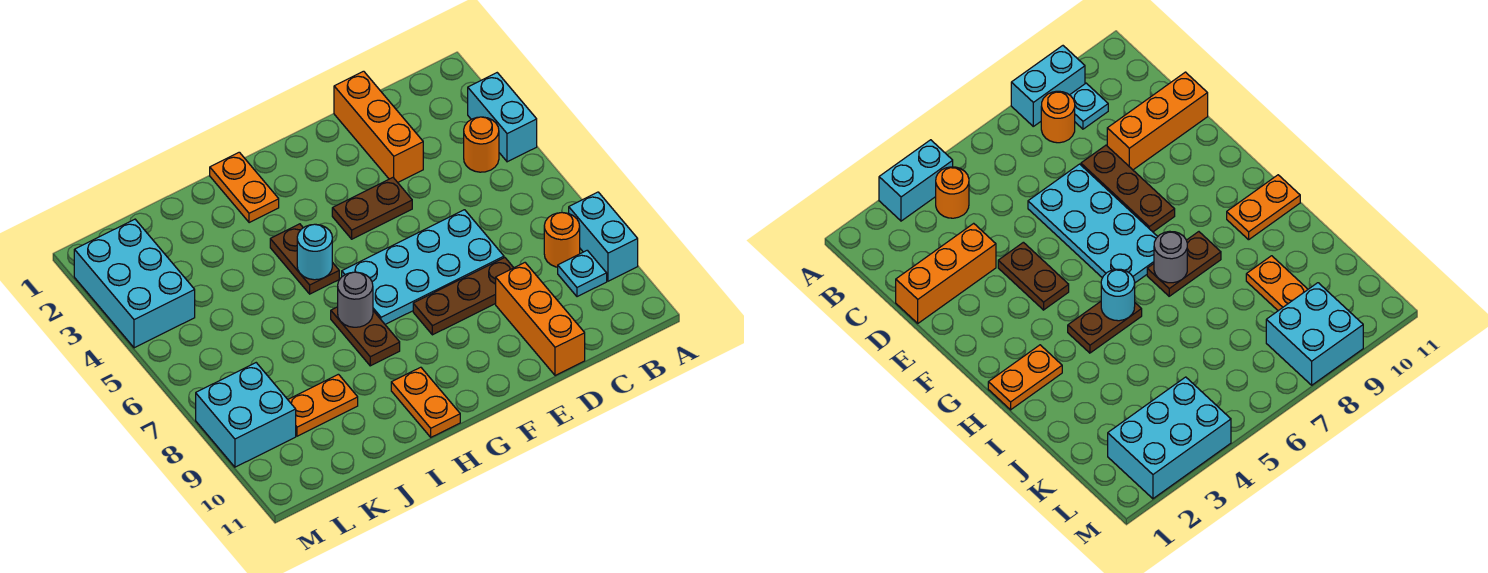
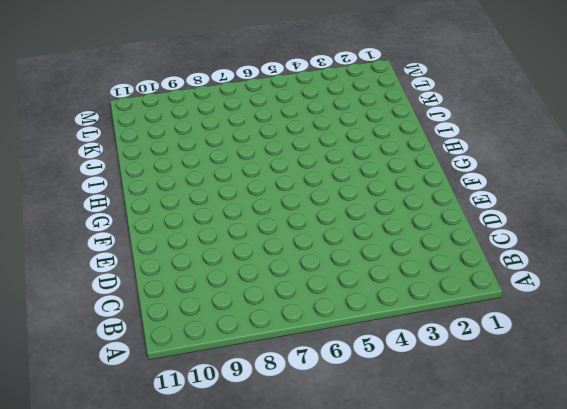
none -> cyan 1x2 brick [468,73,537,162]
none -> cyan 1x2 brick [569,192,638,281]
none -> orange 1x1 round brick [464,117,499,172]

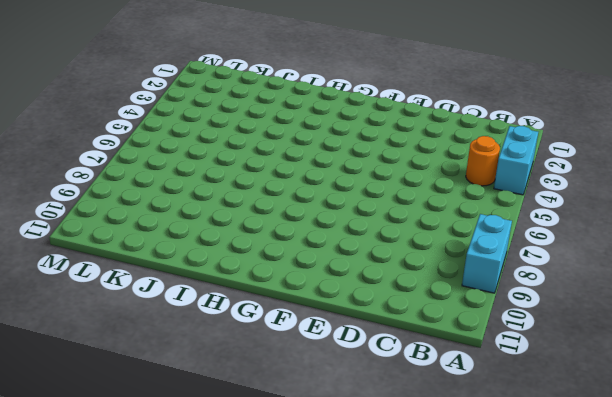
none -> orange 1x1 round brick [544,213,580,267]
none -> cyan 1x1 plate [558,250,607,297]
none -> orange 1x3 brick [334,71,423,182]

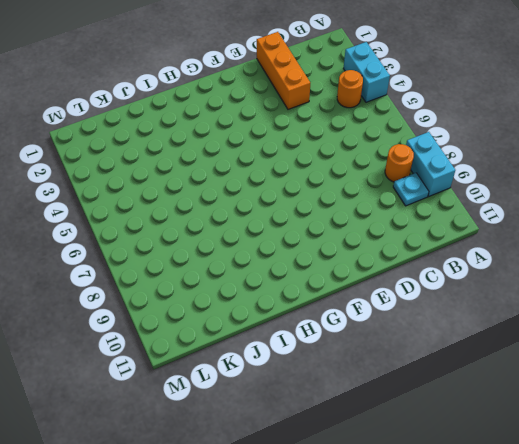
none -> cyan 2x4 plate [342,210,504,324]
none -> brown 1x3 plate [413,258,514,335]
none -> orange 1x3 brick [496,263,585,376]

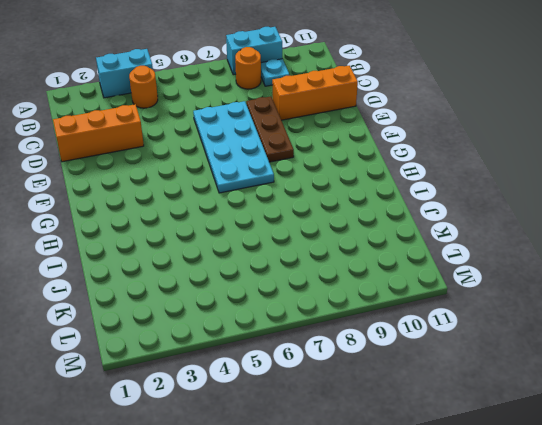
none -> brown 1x2 plate [332,178,412,239]
none -> orange 1x2 plate [210,152,279,223]
none -> brown 1x2 plate [270,224,339,294]

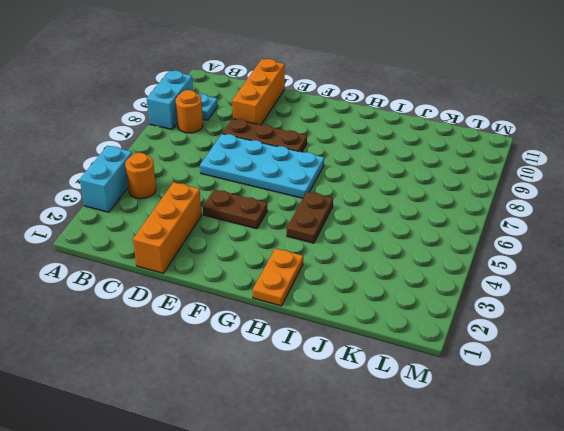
none -> brown 1x2 plate [331,307,400,366]
none -> orange 1x2 plate [391,367,460,437]
none -> orange 1x2 plate [288,374,358,436]

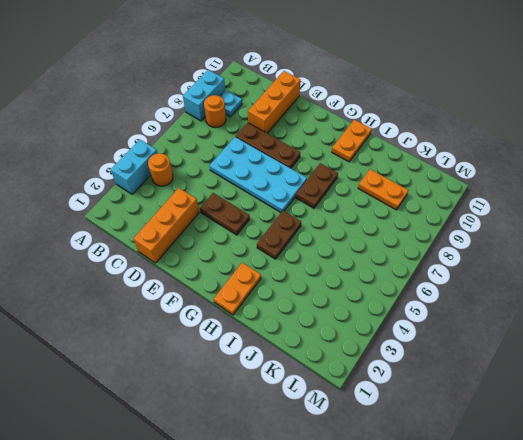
none -> cyan 2x3 brick [74,219,195,348]
none -> cyan 2x2 brick [196,363,296,467]
none -> cyan 1x1 round brick [297,224,332,280]

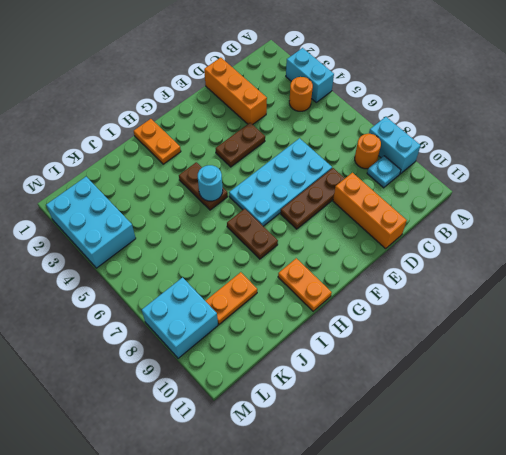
none -> grey 1x1 round brick [338,272,373,327]

